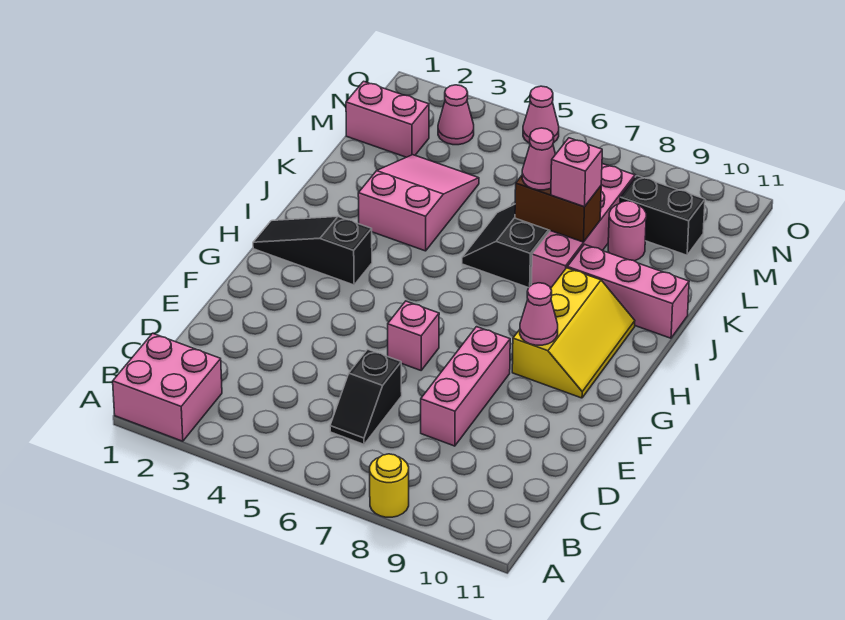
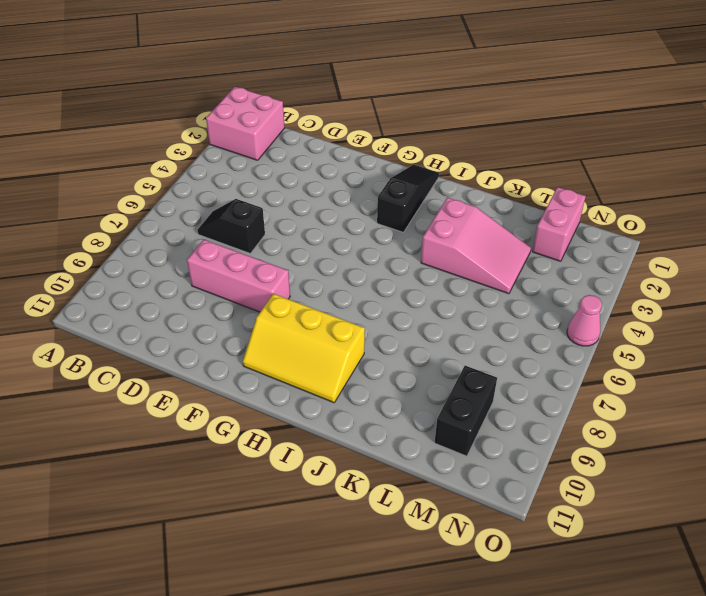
none -> yellow 1x1 round brick [370,454,409,517]
none -> pink 1x1 brick [388,301,439,370]
none -> black 2x2 slope [462,204,550,288]

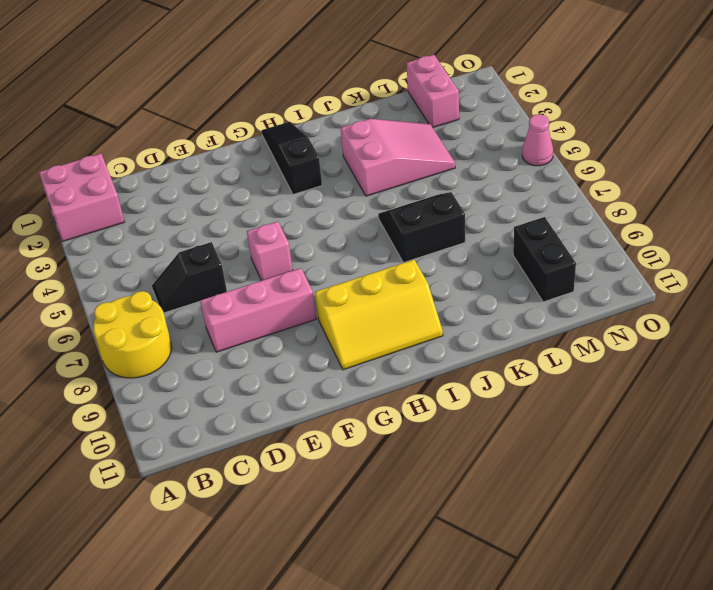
yellow 2x2 round brick [93,291,172,378] -> yellow 1x1 round brick [370,454,409,517]
none -> pink 1x4 brick [531,164,635,288]
none -> pink 1x3 brick [567,244,689,338]
none -> pink 1x1 round brick [608,201,646,261]

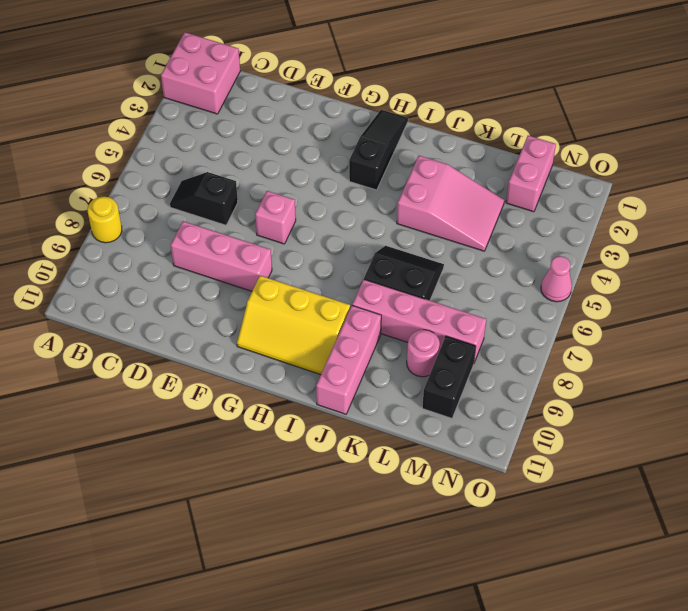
none -> pink 1x1 cone [438,85,474,145]
none -> pink 1x1 cone [520,283,558,345]
none -> brown 1x2 brick [515,176,601,242]

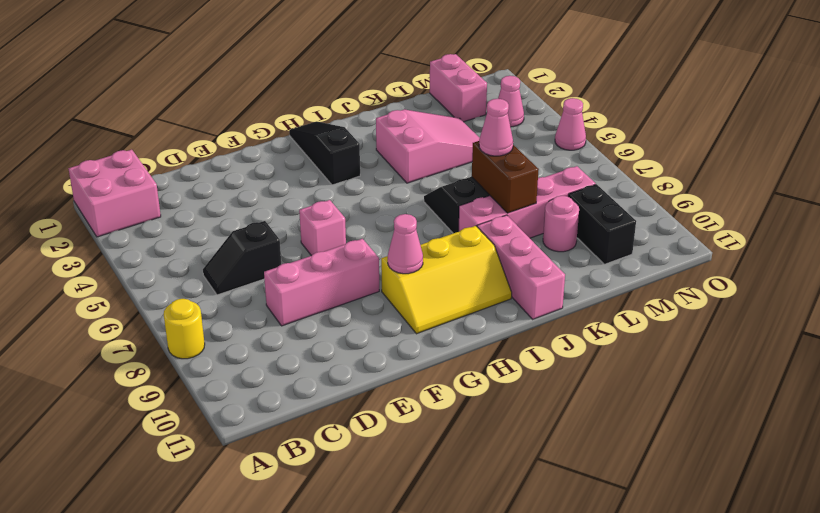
none -> pink 1x1 brick [551,138,602,206]

